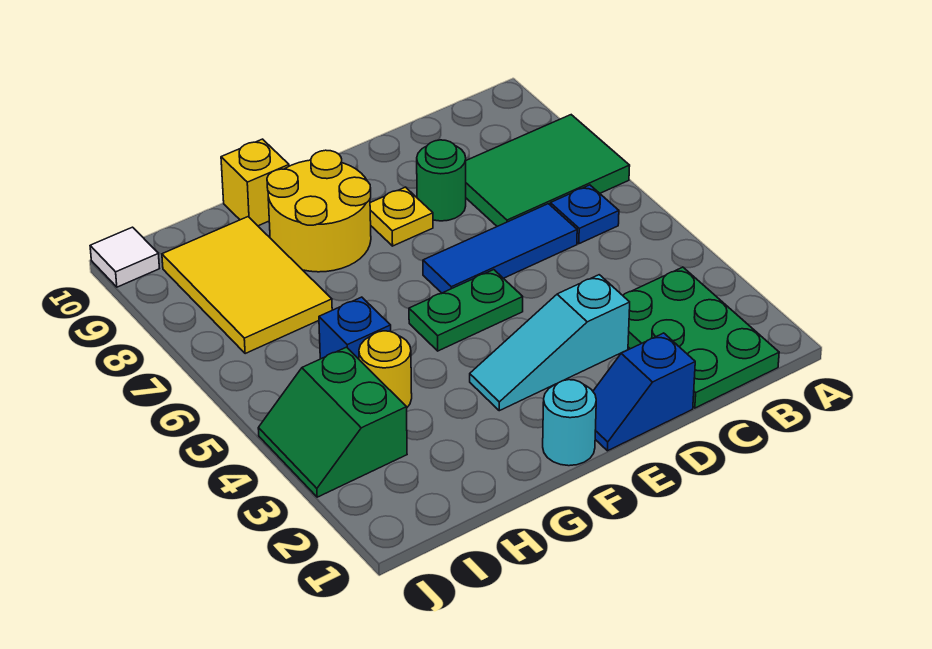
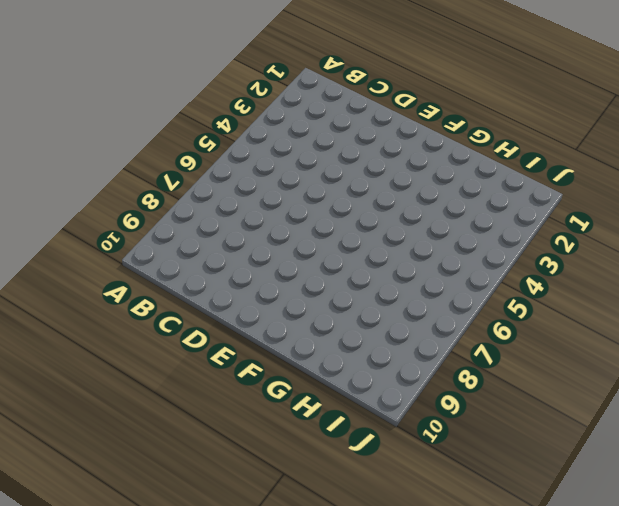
none -> green 2x3 tile [466,115,630,226]
none -> green 2x3 plate [623,267,779,408]
none -> blue 1x1 plate [550,185,619,244]

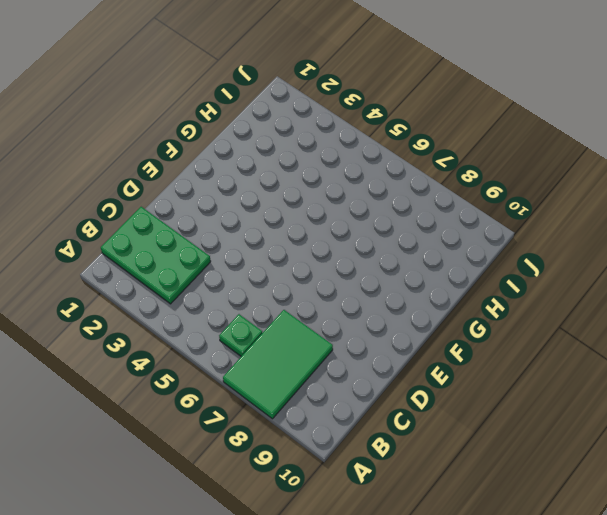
green 1x1 plate [219,314,262,356] -> blue 1x1 plate [550,185,619,244]
none -> blue 1x3 tile [423,204,577,293]
none -> blue 1x2 slope [593,333,695,451]
none -> cyan 1x3 slope [470,275,630,411]

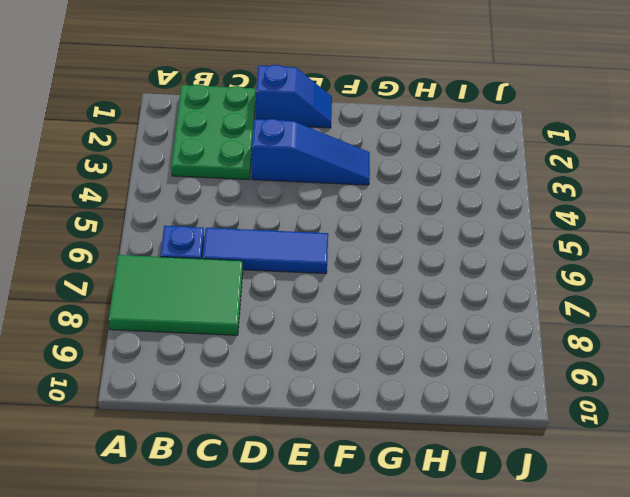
blue 1x3 slope [252,119,370,185] -> cyan 1x3 slope [470,275,630,411]
none -> green 1x1 round brick [417,140,466,221]
none -> green 1x2 plate [409,270,523,351]
none -> yellow 1x1 plate [370,187,433,246]

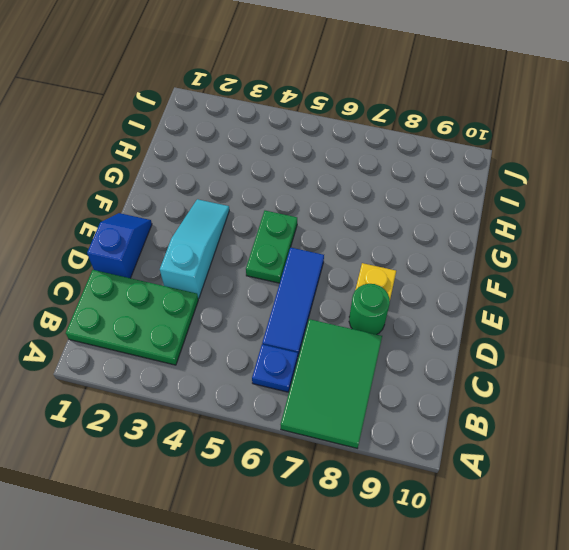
none -> cyan 1x1 round brick [543,380,596,466]
none -> yellow 2x2 round brick [267,150,371,272]
none -> yellow 1x1 brick [221,139,289,226]

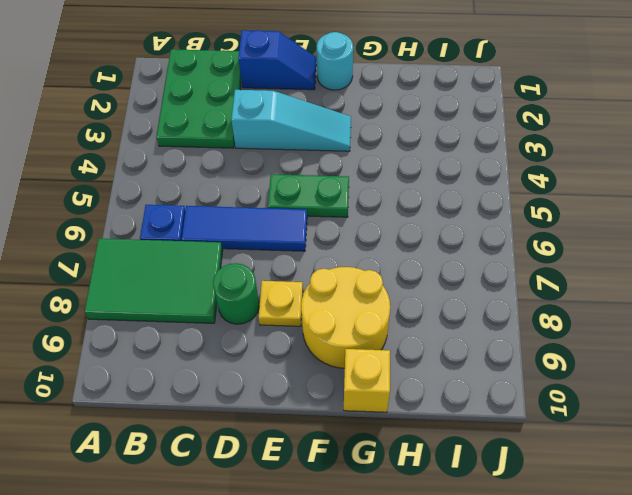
none -> yellow 1x1 round brick [359,331,412,407]
none -> blue 1x1 brick [319,297,391,359]
none -> yellow 2x3 tile [162,217,332,354]

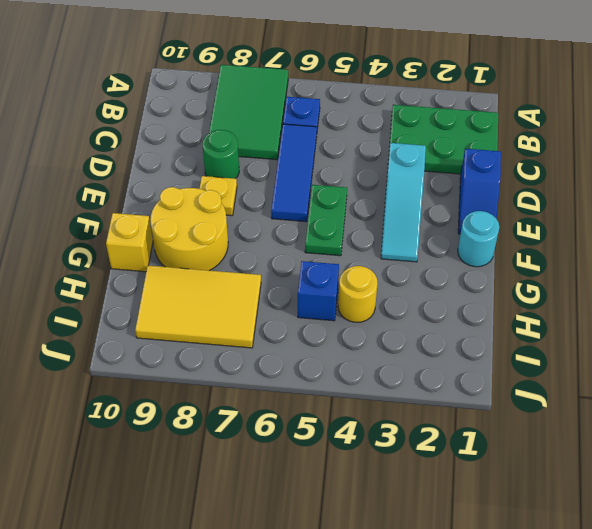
none -> green 2x2 slope [258,347,407,497]
none -> white 1x1 tile [90,227,159,287]

